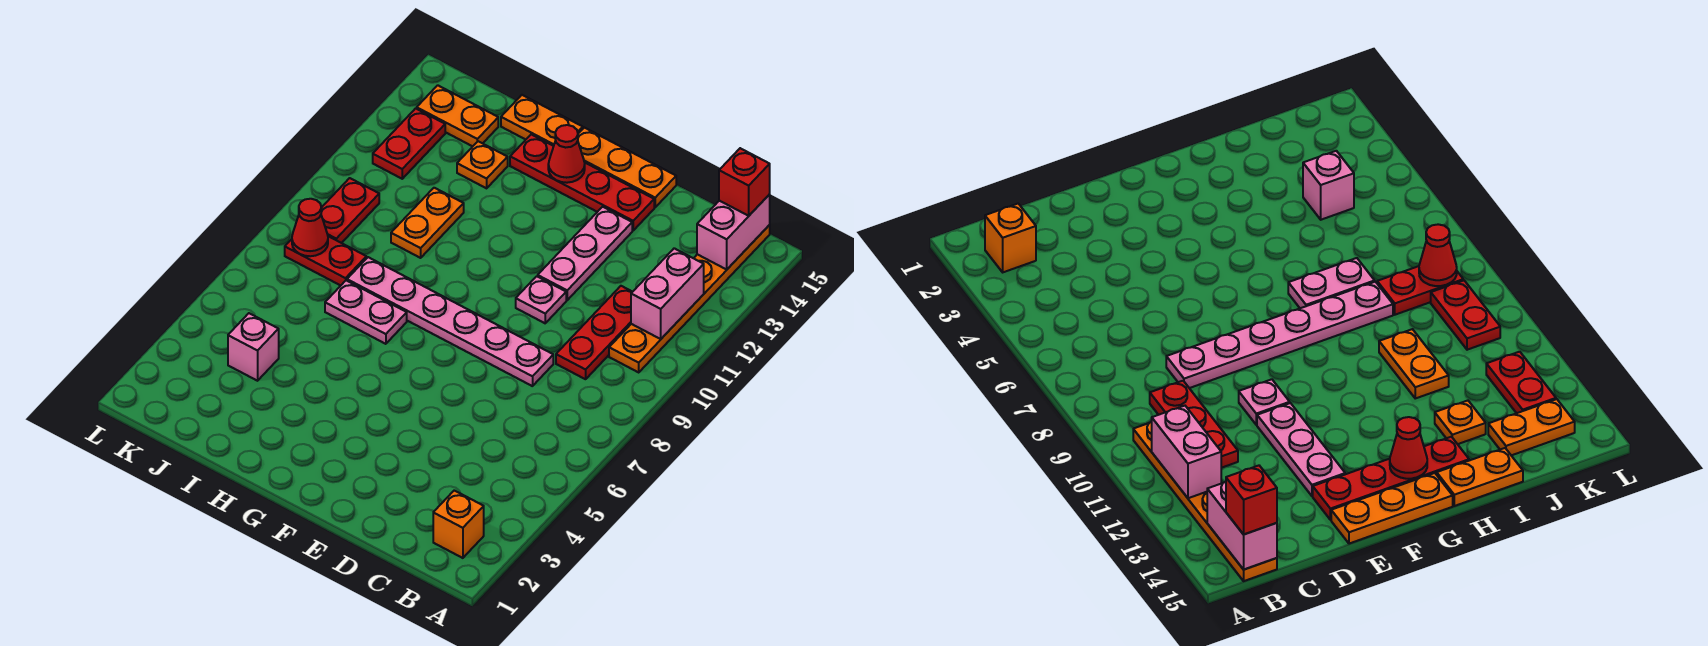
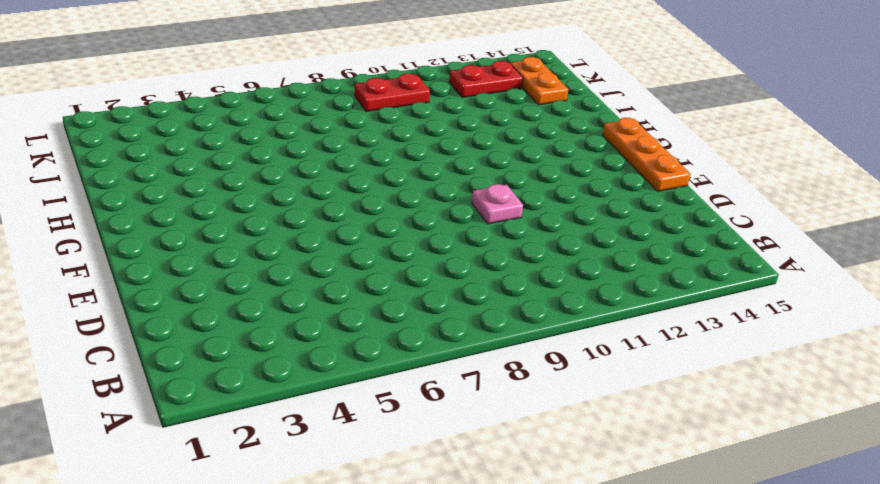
none -> orange 1x1 brick [433,490,484,558]
none -> orange 1x6 plate [609,225,770,372]
none -> red 1x3 plate [556,286,632,379]

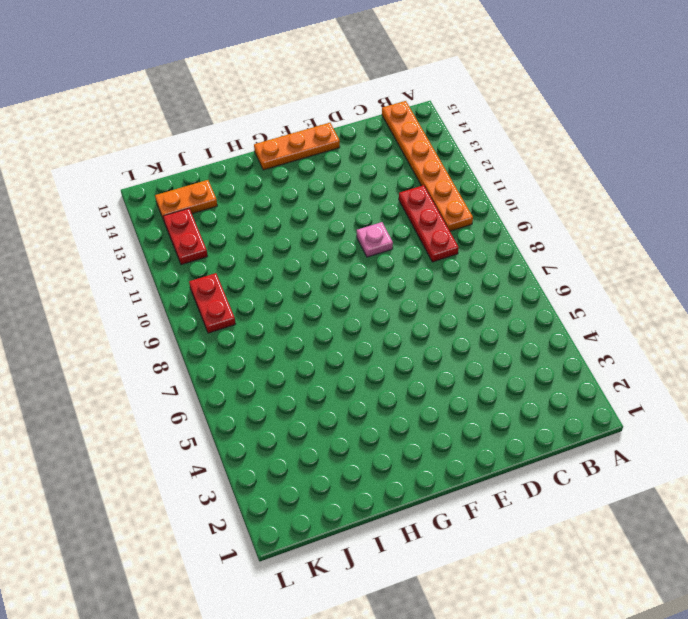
none -> orange 1x1 brick [433,490,484,558]
none -> pink 1x6 plate [347,257,553,386]
none -> pink 1x3 plate [538,207,632,300]

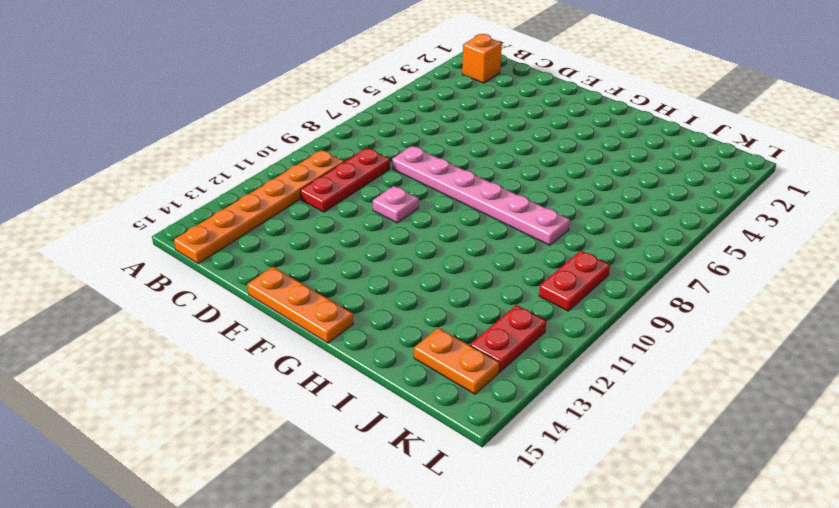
none -> pink 1x3 plate [538,207,632,300]
none -> red 1x4 plate [510,134,654,230]
none -> pink 1x2 plate [325,280,407,344]

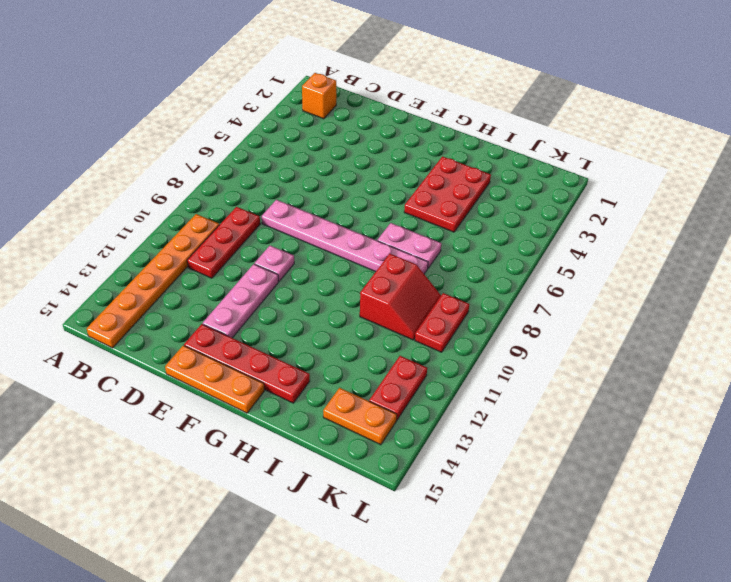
red 2x3 plate [404,156,491,232] -> none
red 2x2 slope [360,254,441,340] -> orange 1x2 plate [391,188,464,258]
none -> orange 1x2 plate [501,95,583,146]
none -> orange 1x1 plate [457,141,508,188]
none -> pink 1x1 brick [228,313,279,381]

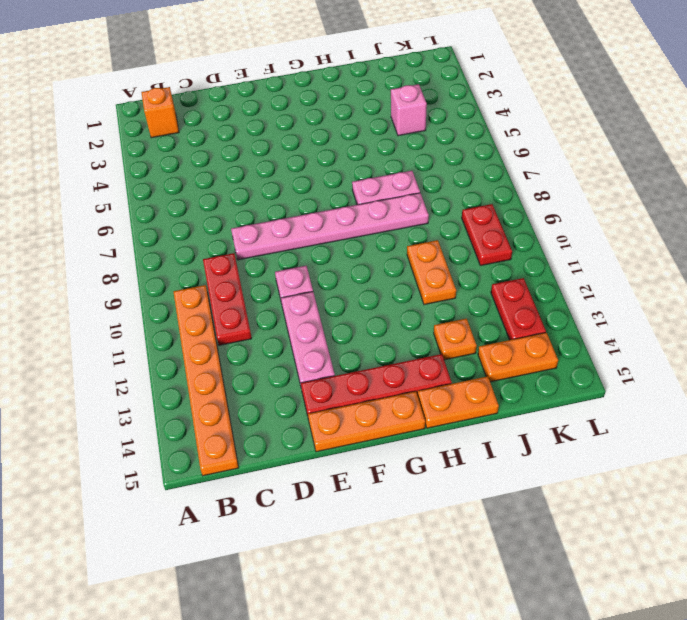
none -> red 1x2 plate [285,236,366,286]
none -> pink 1x2 brick [631,248,704,339]
none -> pink 1x2 brick [697,194,770,269]

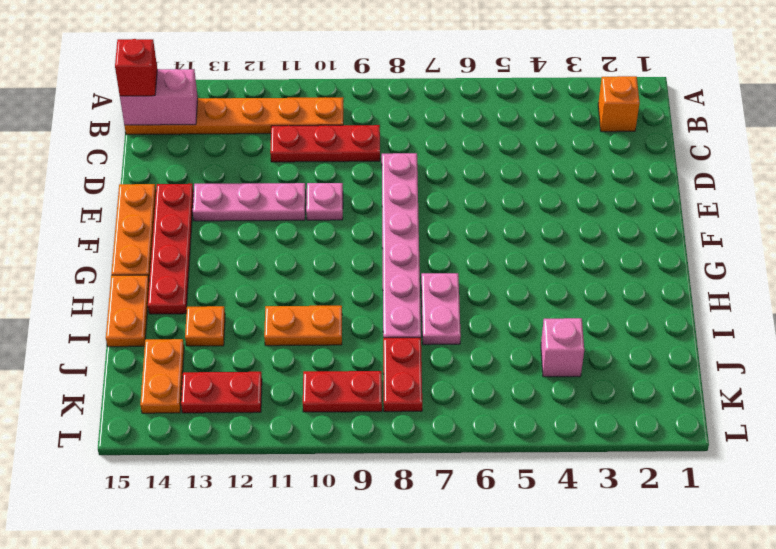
none -> pink 1x2 brick [631,248,704,339]
none -> red 1x1 cone [548,125,585,183]
none -> red 1x1 cone [292,199,328,256]

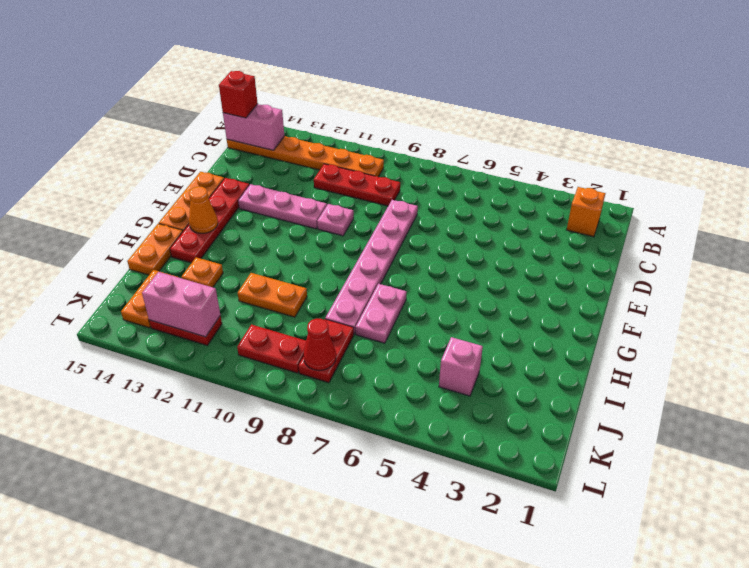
orange 1x1 cone [189,186,218,233] -> red 1x1 cone [548,125,585,183]
pink 1x2 brick [142,272,220,337] -> pink 1x2 brick moved to [631,248,704,339]

